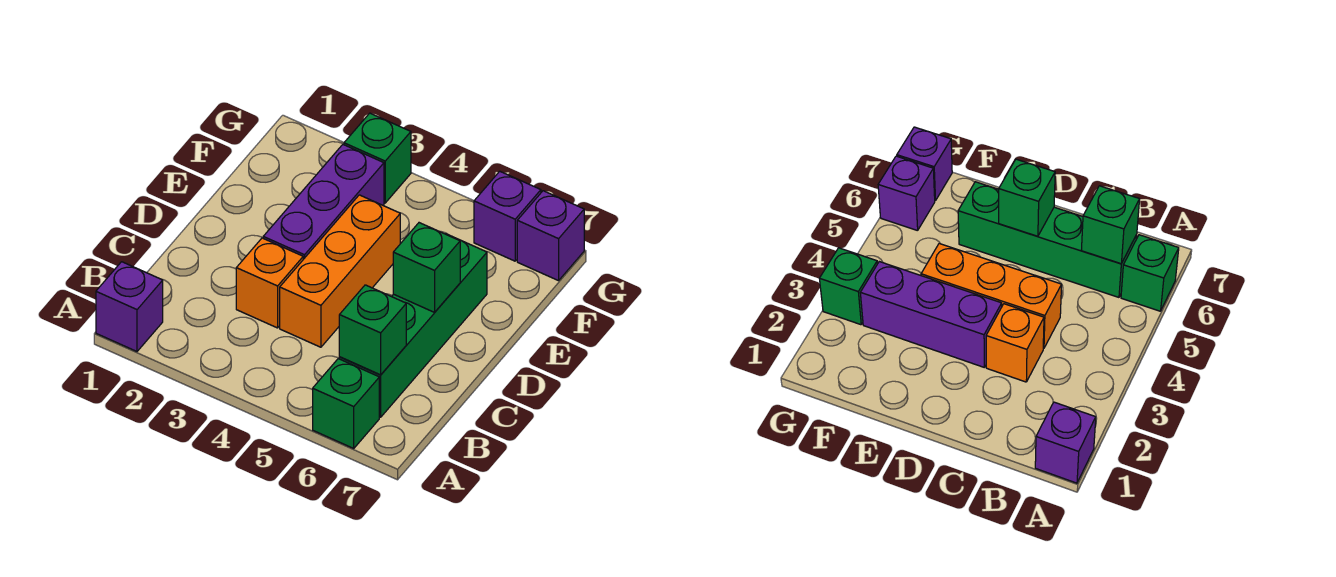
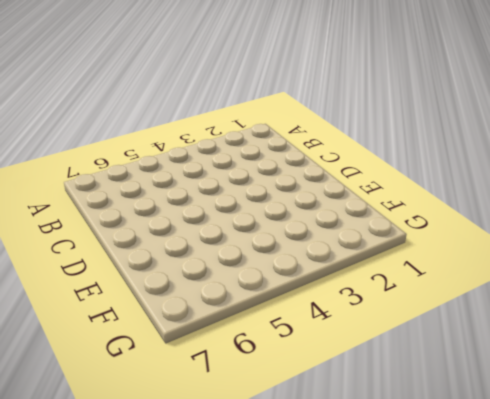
none -> purple 1x1 brick [96,262,163,351]
none -> green 1x1 brick [313,359,379,448]

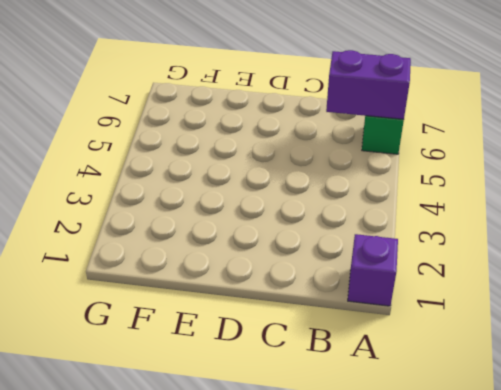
purple 1x2 brick [326,50,411,119] -> green 1x1 brick [339,285,406,375]
none -> green 1x4 brick [339,234,487,417]
none -> orange 1x1 brick [236,238,303,328]

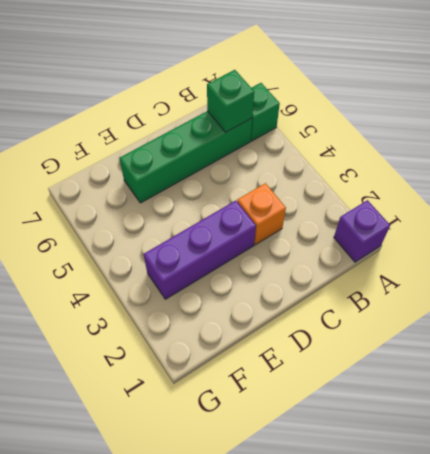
none -> orange 1x3 brick [280,195,400,347]
none -> green 1x1 brick [344,113,411,203]

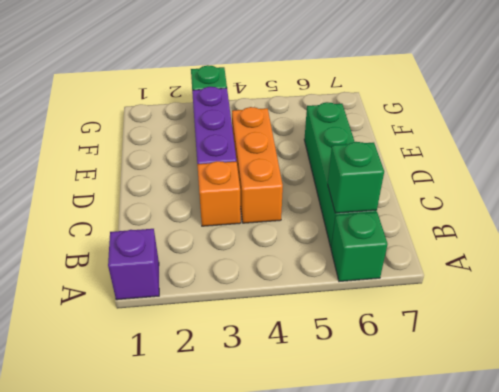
none -> purple 1x1 brick [474,171,541,261]
none -> purple 1x1 brick [517,191,584,281]

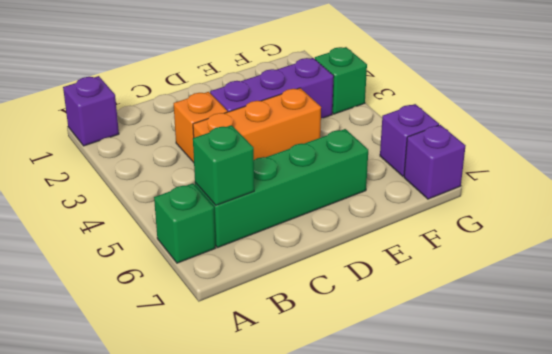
none -> green 1x1 brick [393,223,460,312]

